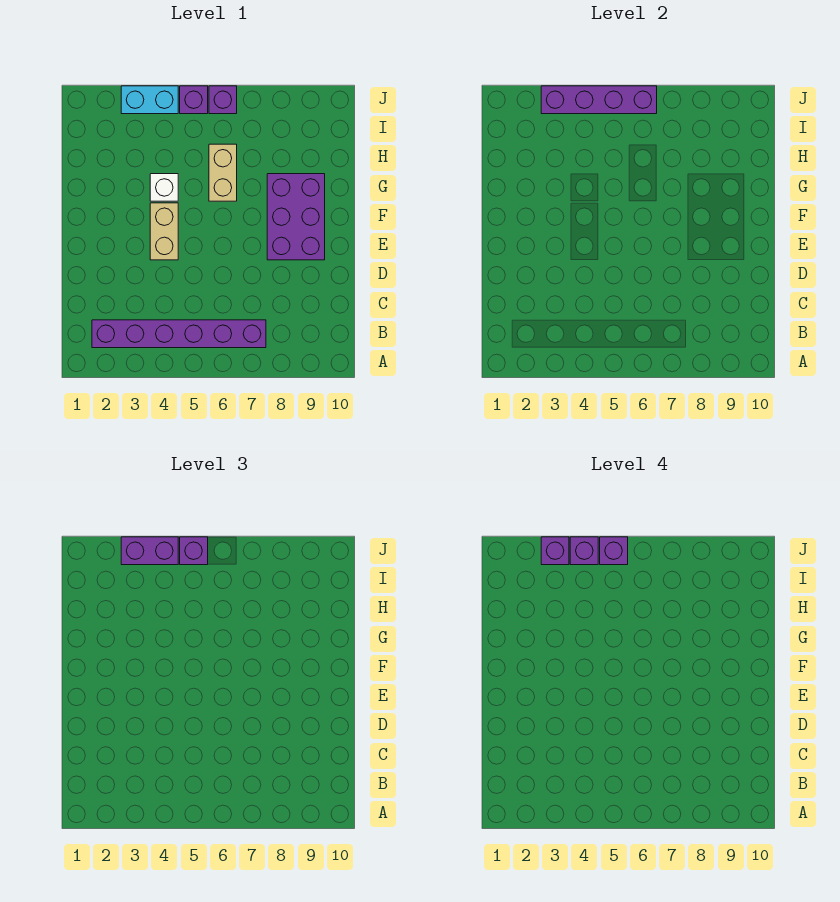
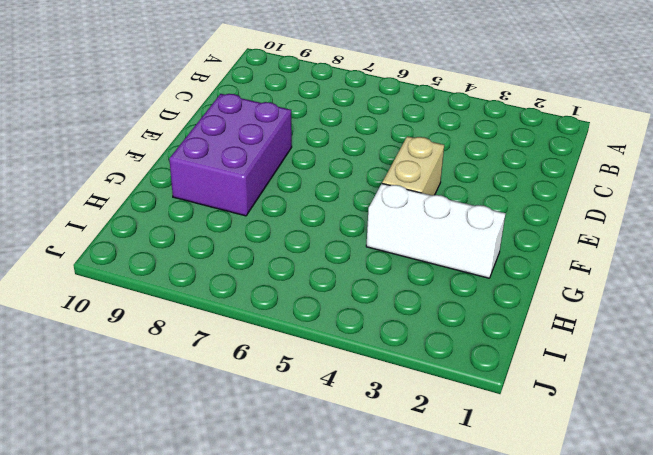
white 1x3 brick [366,184,506,278] -> white 1x1 brick [150,174,178,201]
none -> purple 1x6 brick [92,320,266,348]
none -> tan 1x2 brick [209,144,237,201]
none -> cyan 1x2 brick [121,86,178,114]

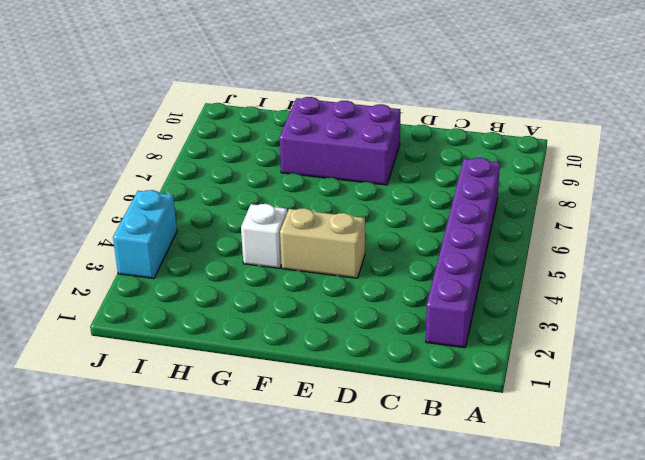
none -> tan 1x2 brick [209,144,237,201]
none -> purple 1x1 brick [180,86,208,114]
none -> purple 1x1 brick [209,86,237,114]

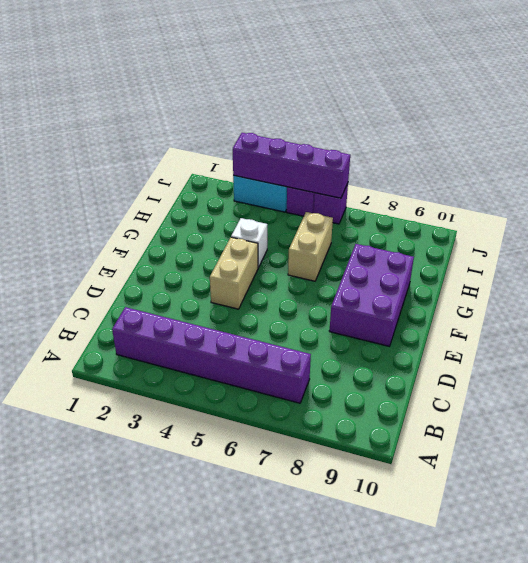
none -> purple 1x2 brick [121,537,178,565]
none -> purple 1x1 brick [180,537,208,565]
none -> purple 1x1 brick [541,537,569,565]

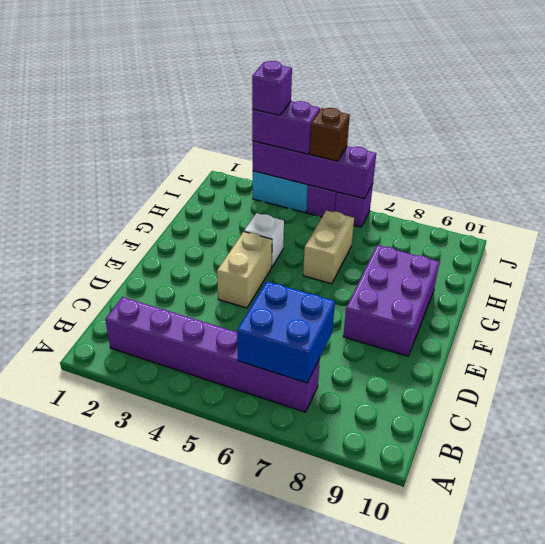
blue 2x2 brick [237,282,335,383] -> none
brown 1x1 brick [310,108,350,161] -> purple 1x1 brick [180,537,208,565]
none -> purple 1x1 brick [570,537,598,565]
none -> purple 1x1 brick [600,537,628,565]

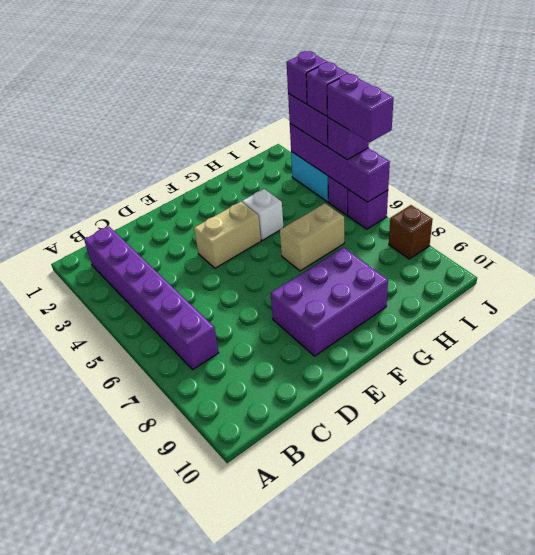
purple 1x2 brick [327,74,394,142] -> purple 1x1 brick [600,537,628,565]
brown 1x1 brick [389,205,433,259] -> none

